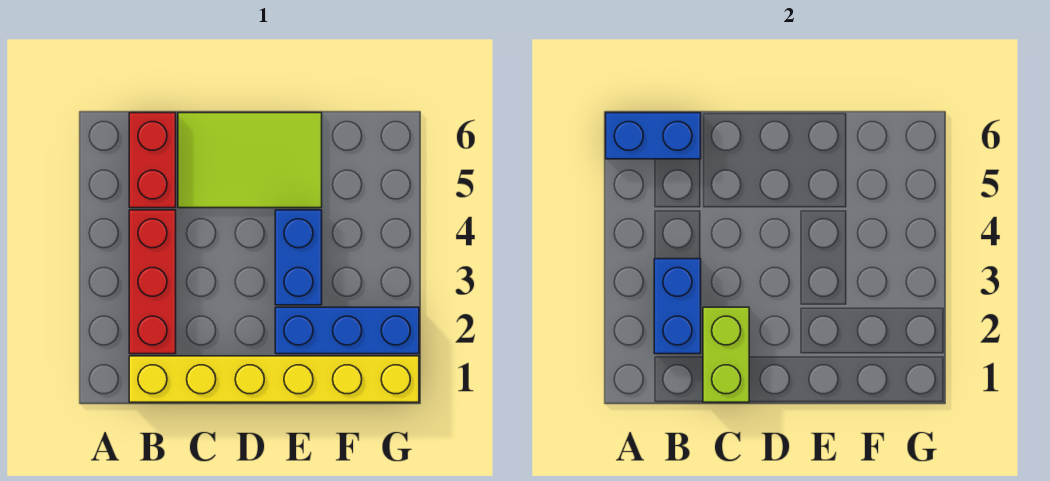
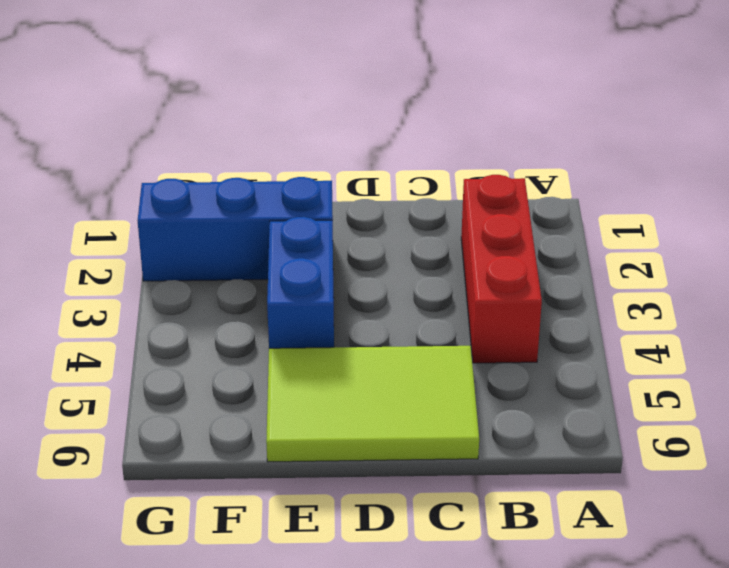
none -> yellow 1x6 brick [129,356,419,402]
none -> red 1x2 brick [129,113,176,208]

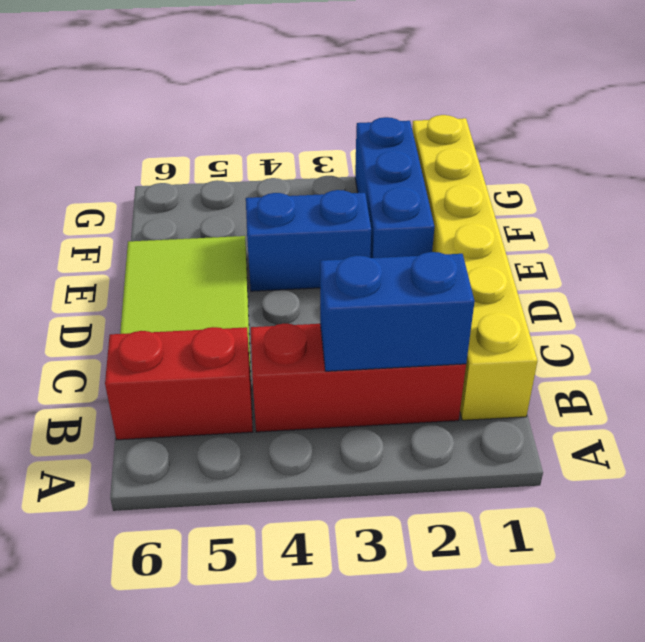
none -> blue 1x2 brick [606,113,701,159]
none -> lime 1x2 brick [703,307,749,402]

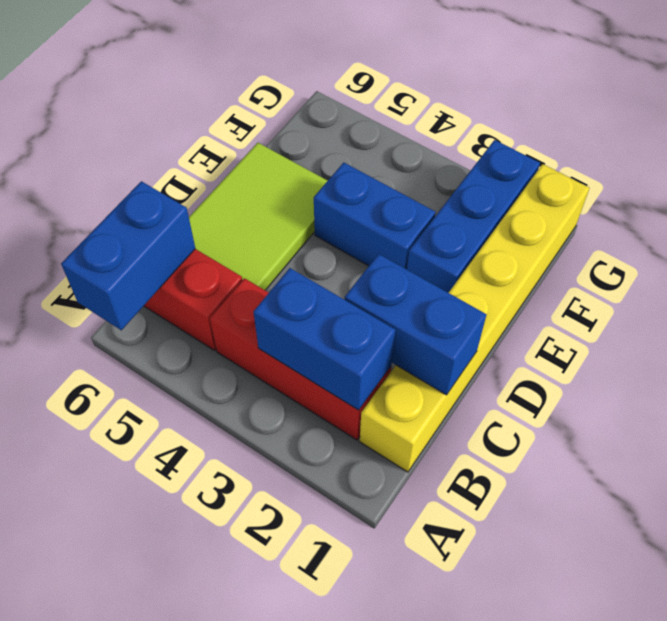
blue 1x2 brick [345,254,487,395] -> lime 1x2 brick [703,307,749,402]

